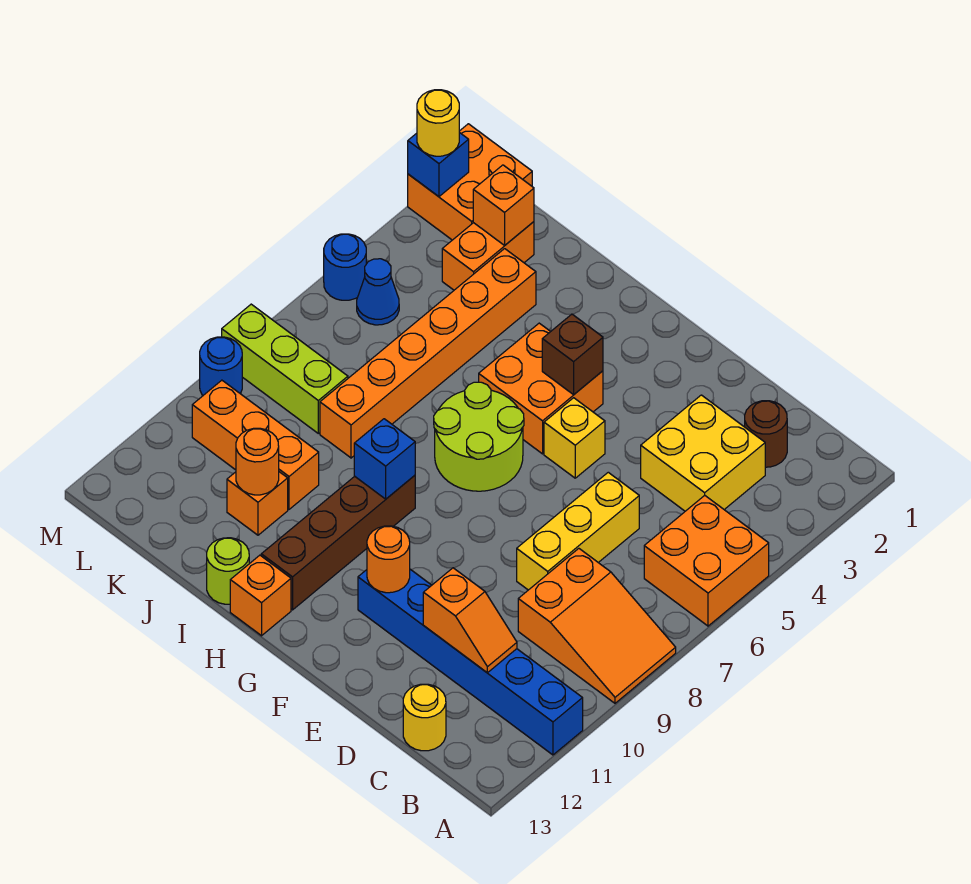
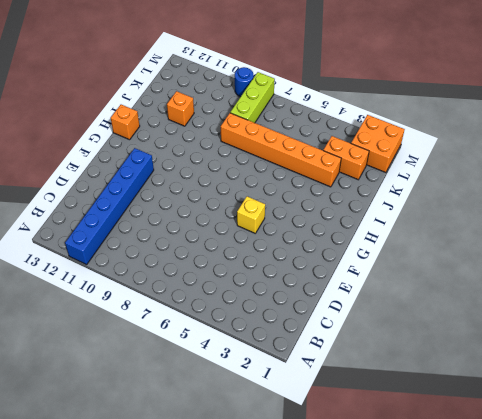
none -> orange 2x2 brick [644,495,769,626]
none -> orange 2x3 slope [518,549,676,703]
none -> brown 1x1 round brick [745,401,787,467]
none -> yellow 2x2 brick [641,395,765,511]

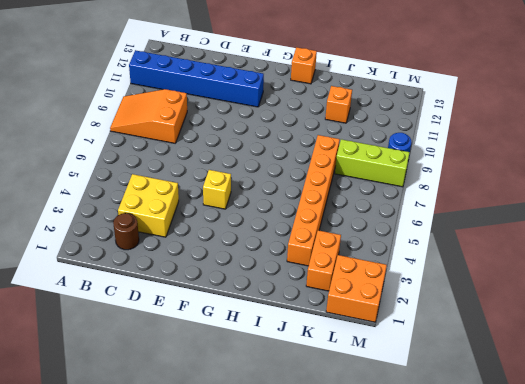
none -> orange 2x2 brick [644,495,769,626]
none -> yellow 1x1 round brick [403,684,446,751]
none -> yellow 1x3 brick [517,472,639,590]
none -> orange 2x2 brick [479,323,603,454]

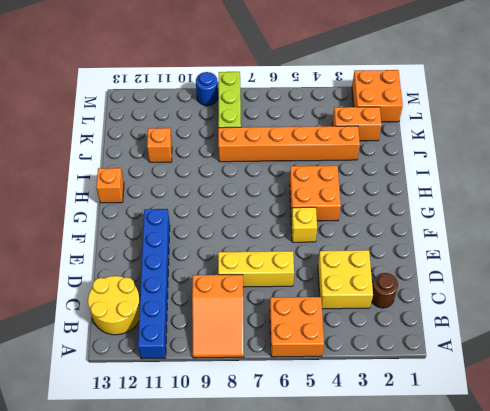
yellow 2x2 round brick [88,276,140,335] -> yellow 1x1 round brick [403,684,446,751]
none -> lime 2x2 round brick [434,382,524,491]
none -> brown 1x4 brick [261,475,415,610]
none -> lime 1x1 round brick [207,538,249,604]
none -> orange 1x3 brick [192,380,319,509]

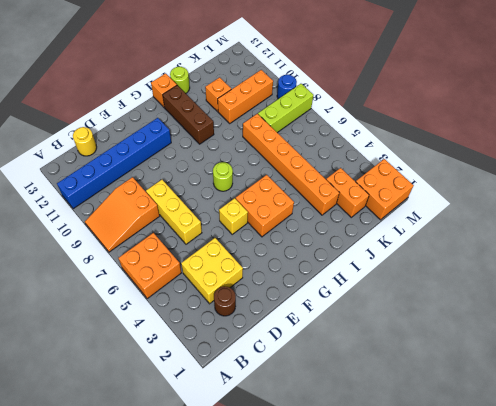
lime 1x1 round brick [213,162,233,191] -> lime 2x2 round brick [434,382,524,491]
brown 1x3 brick [163,85,214,144] -> brown 1x4 brick [261,475,415,610]
none -> blue 1x1 cone [357,259,399,325]
none -> blue 1x1 round brick [324,234,366,300]
none -> orange 1x2 slope [423,568,517,673]
none -> orange 1x1 round brick [367,526,410,593]

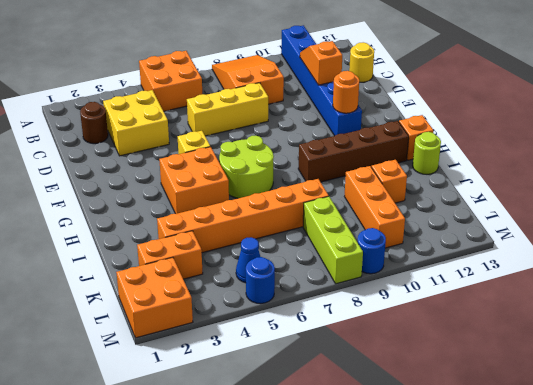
none -> brown 1x1 brick [542,314,603,395]
none -> blue 1x1 brick [354,419,415,499]
none -> orange 1x1 round brick [236,428,279,495]
none -> orange 1x1 brick [473,165,534,245]

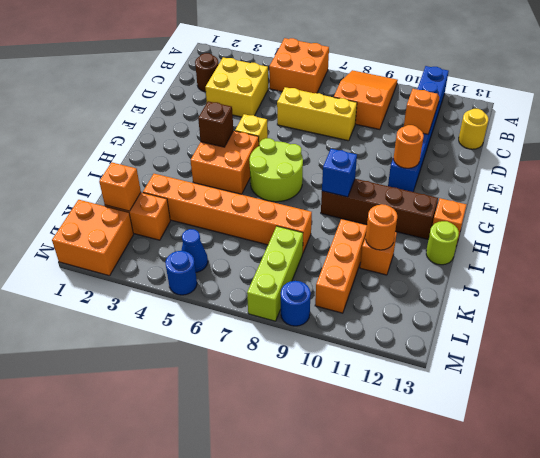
none -> blue 1x1 brick [408,132,469,197]
none -> yellow 1x1 round brick [417,90,459,156]

